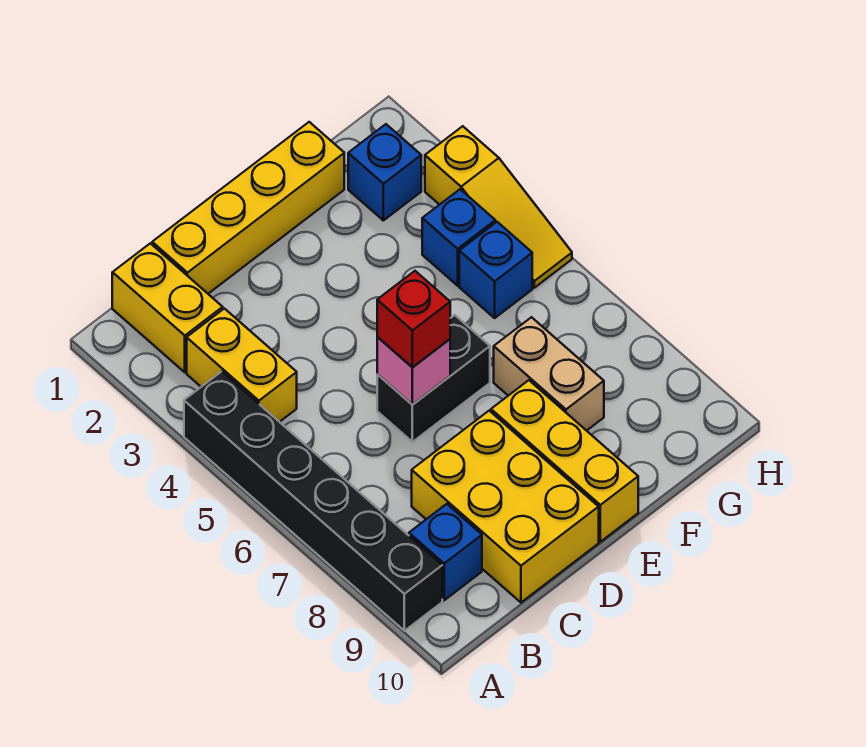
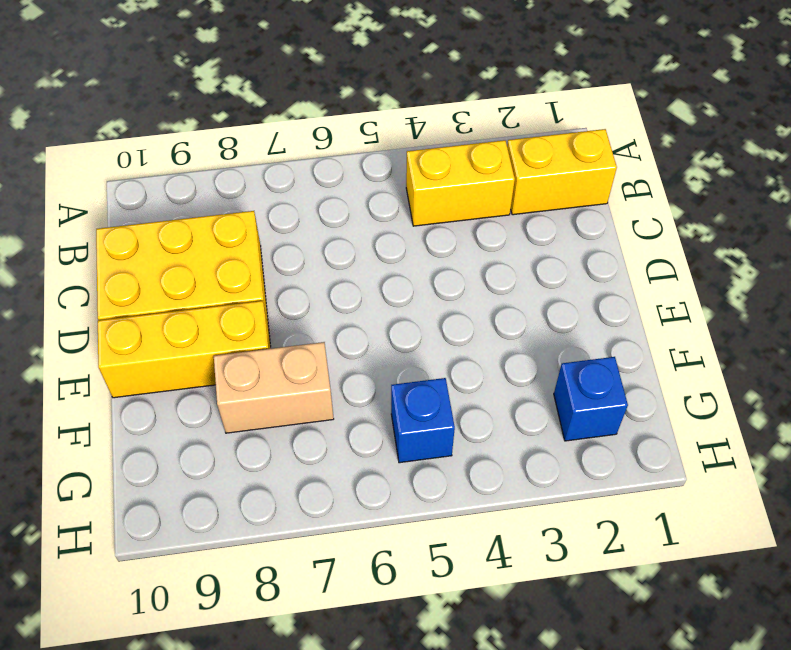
none -> black 1x6 brick [184,371,442,631]
none -> blue 1x1 brick [409,504,482,600]
none -> yellow 1x4 brick [152,122,344,294]

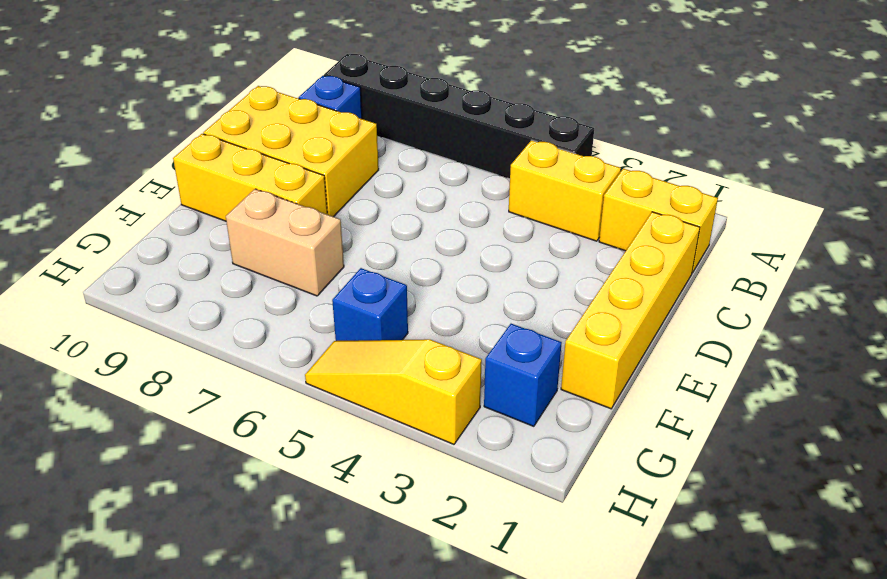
none -> black 1x2 brick [377,315,490,442]
none -> blue 1x1 brick [422,189,495,286]
none -> pink 1x1 brick [377,337,450,405]

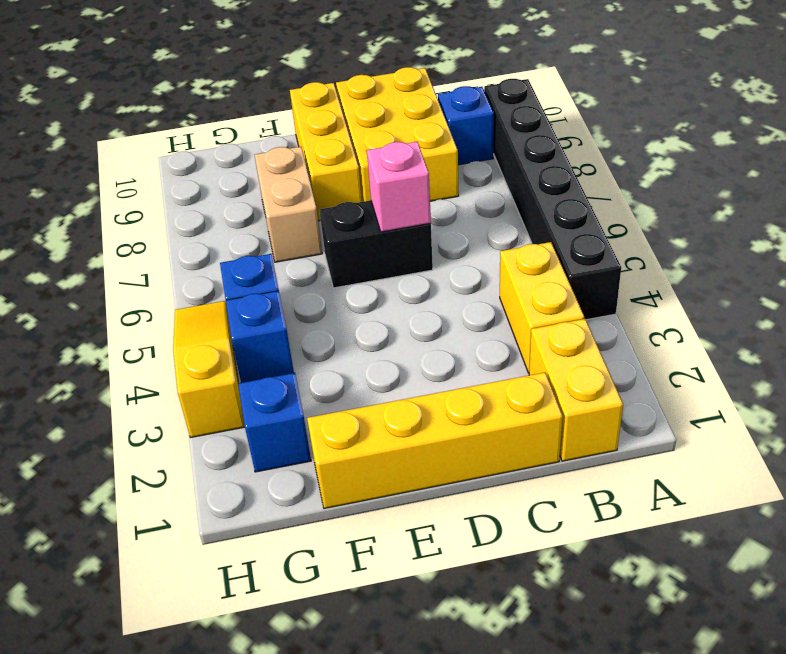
none -> red 1x1 brick [377,271,450,367]

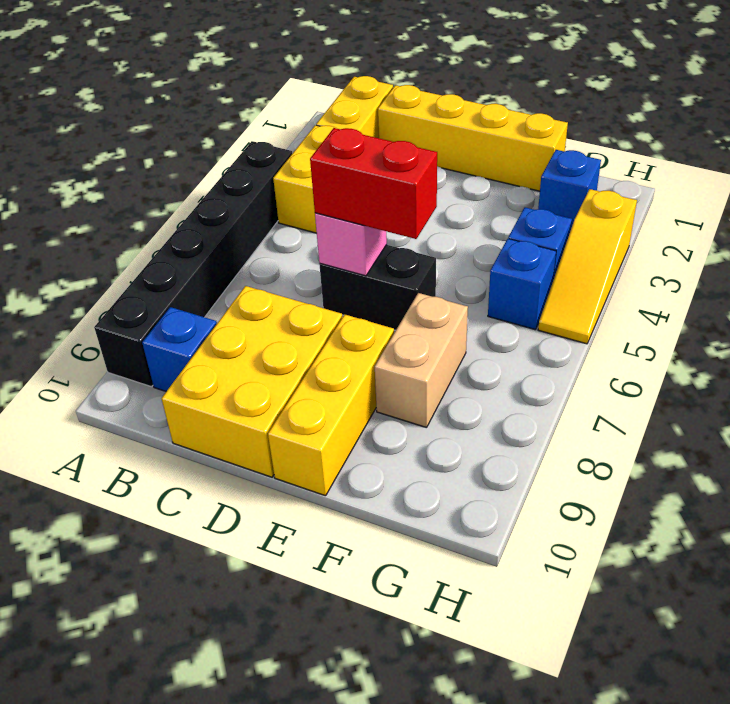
red 1x2 brick [310,128,437,239] -> red 1x1 brick [377,271,450,367]

